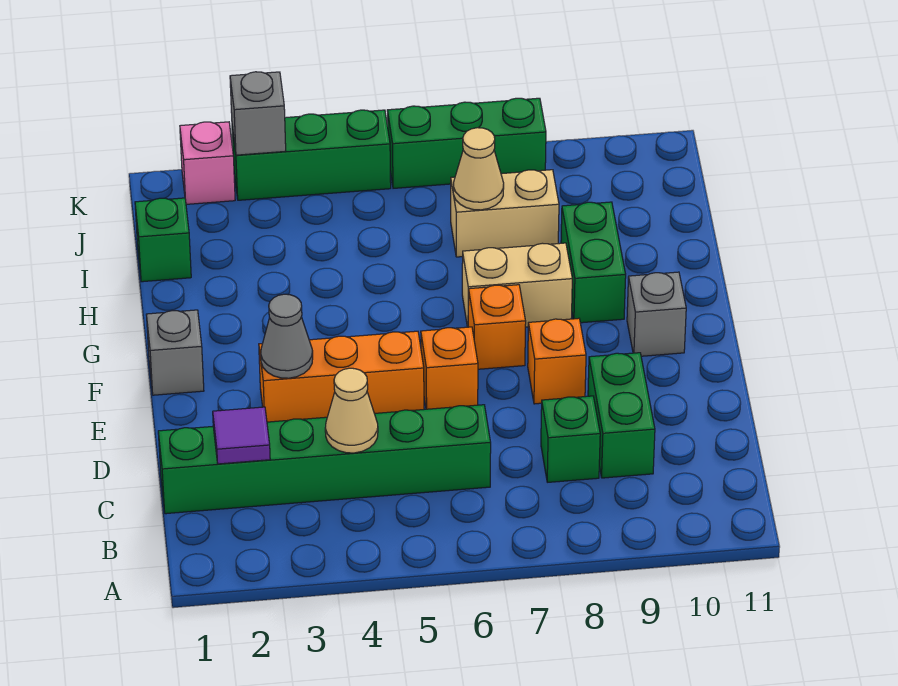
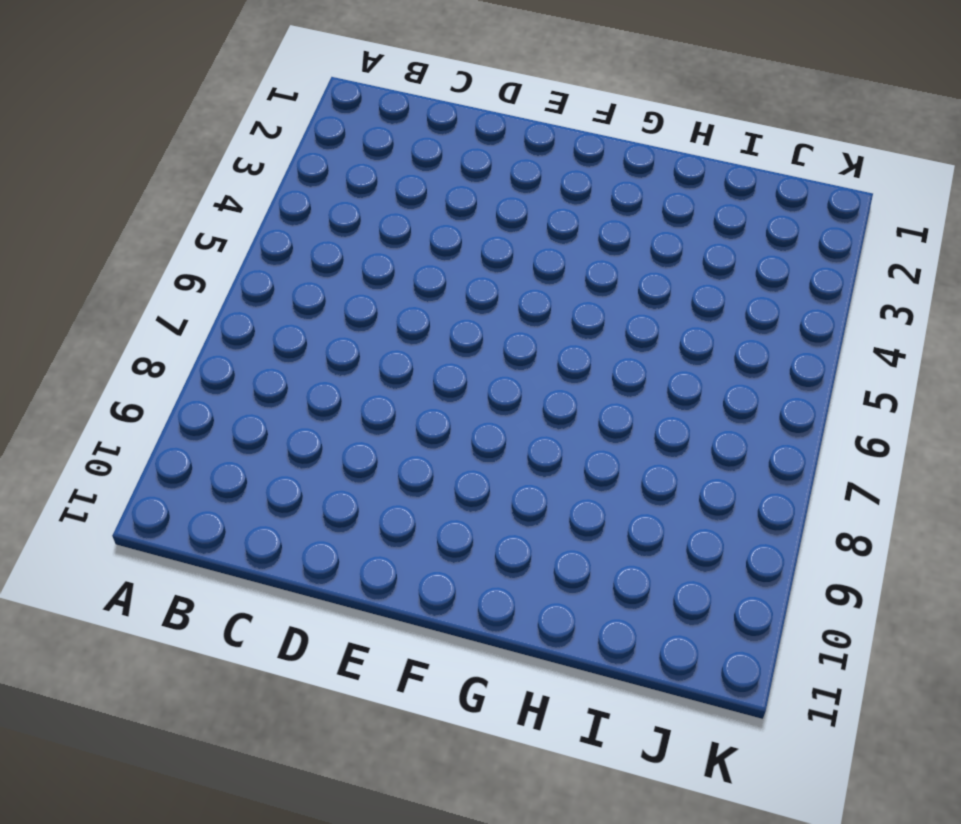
none -> green 1x6 brick [158,405,491,514]
none -> green 1x1 brick [541,396,600,482]
none -> green 1x2 brick [588,353,655,478]

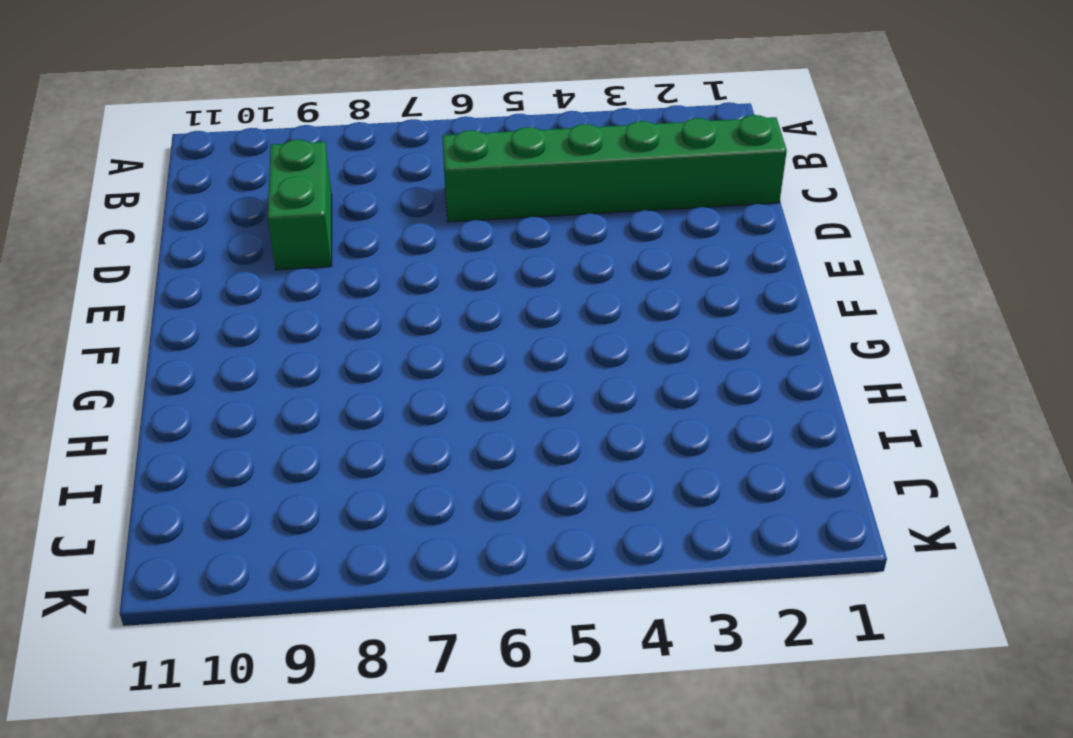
none -> green 1x1 brick [541,396,600,482]
none -> orange 1x3 brick [259,331,424,422]
none -> orange 1x1 brick [421,327,478,409]

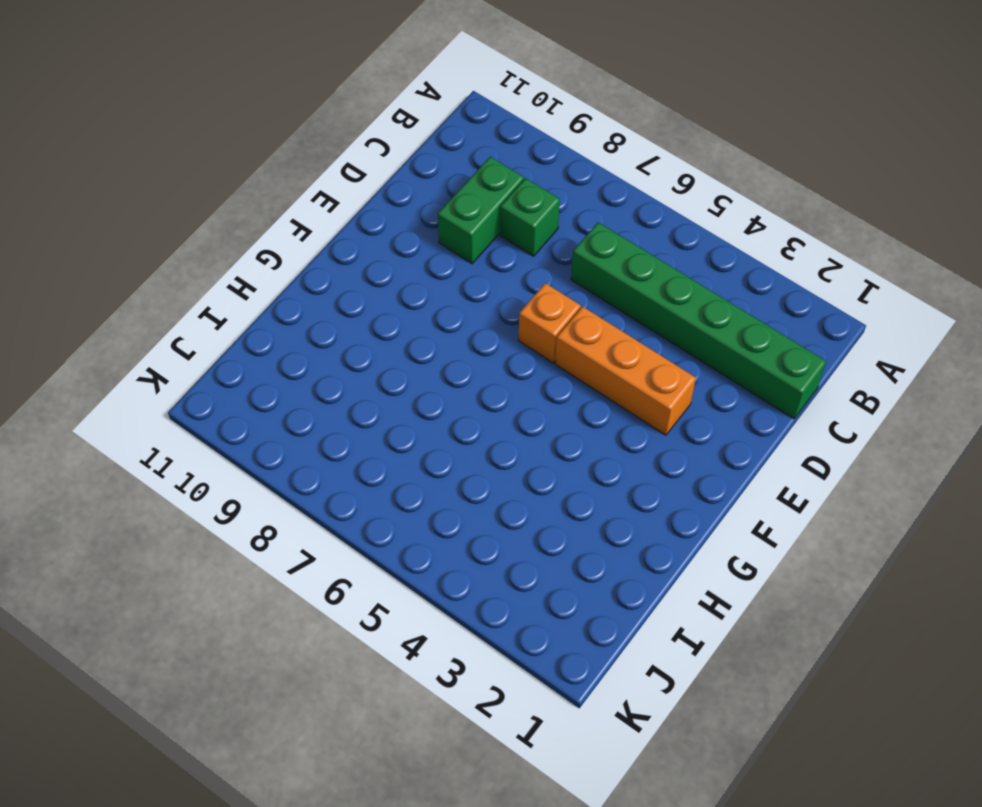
none -> orange 1x1 brick [528,318,586,404]
none -> grey 1x1 brick [146,310,204,395]
none -> orange 1x1 brick [468,285,526,369]

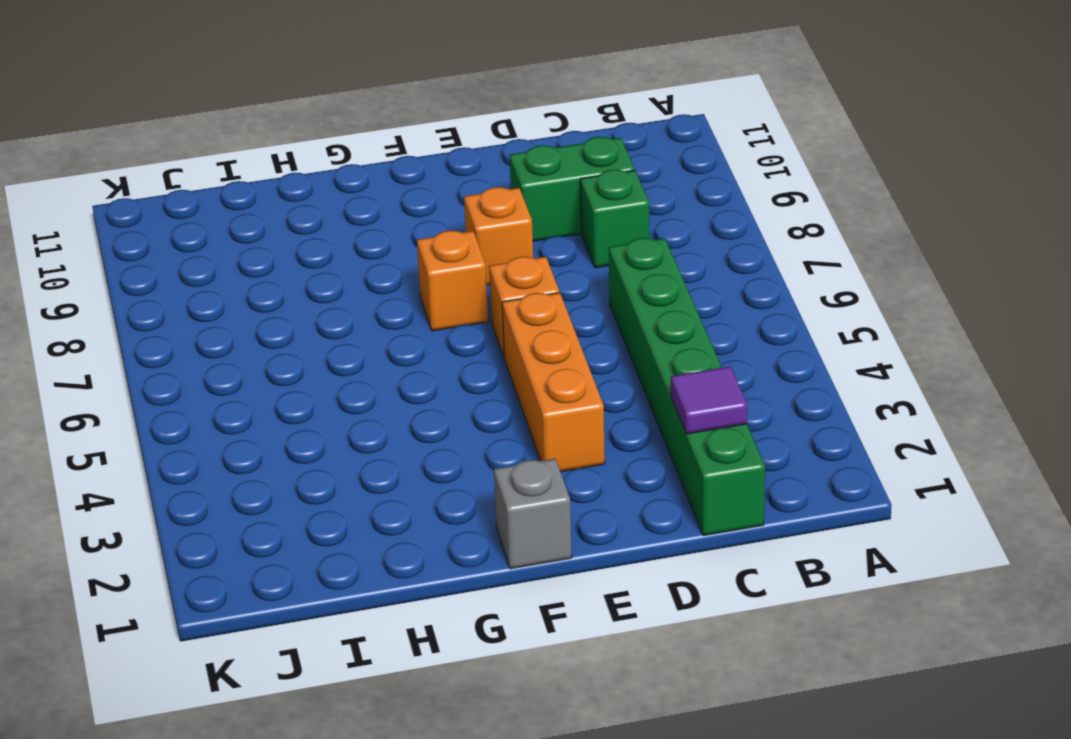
none -> grey 1x1 brick [627,272,686,356]
none -> tan 1x2 brick [462,243,572,327]
none -> green 1x2 brick [561,202,626,323]

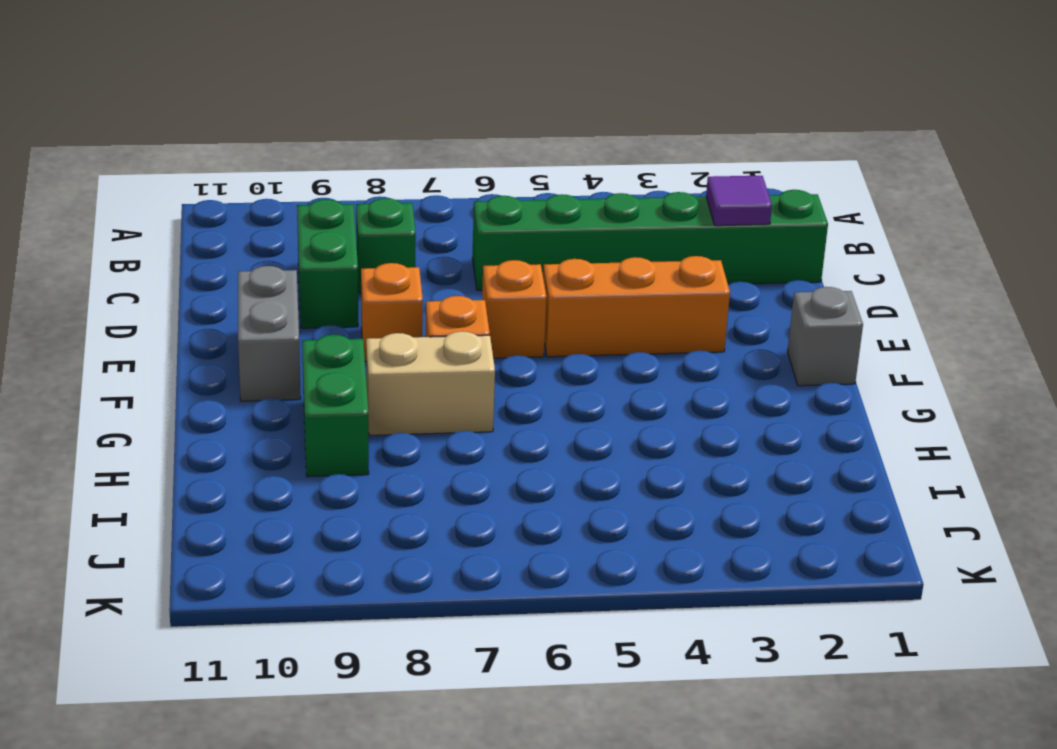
grey 1x2 brick [238,266,301,401] -> grey 1x1 brick [627,272,686,356]
none -> green 1x1 brick [135,198,191,282]
none -> tan 1x2 brick [451,170,559,257]
none -> pink 1x1 brick [180,122,235,204]

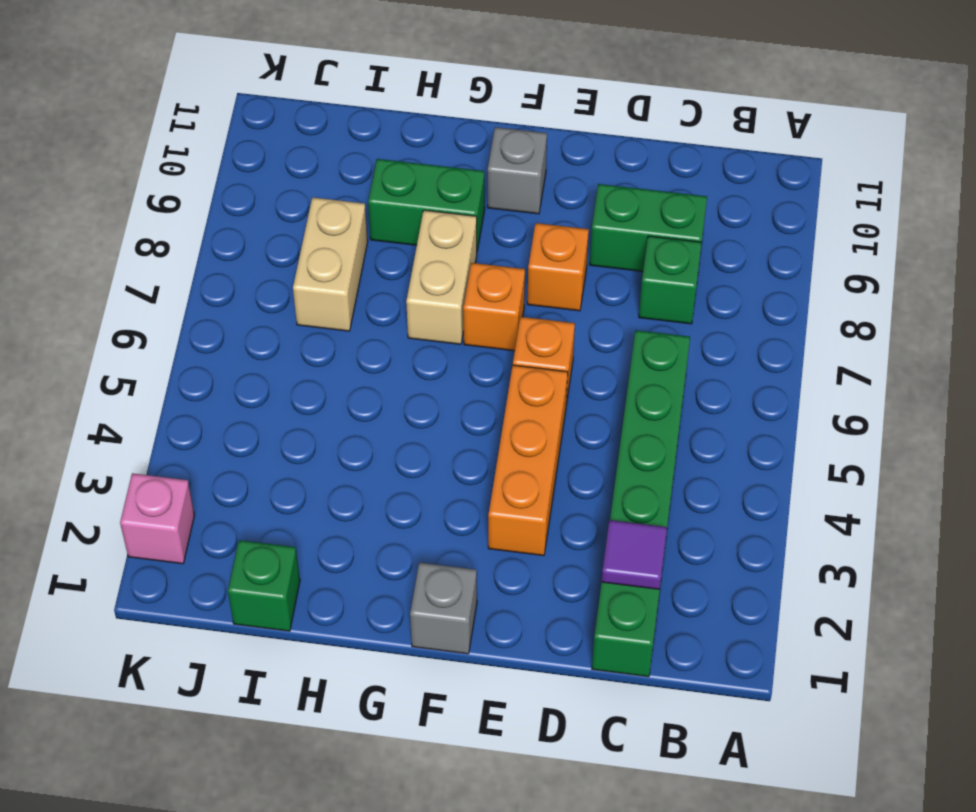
none -> green 1x3 brick [232,110,391,200]
none -> green 1x3 brick [387,98,546,188]
none -> tan 1x1 cone [325,368,378,453]

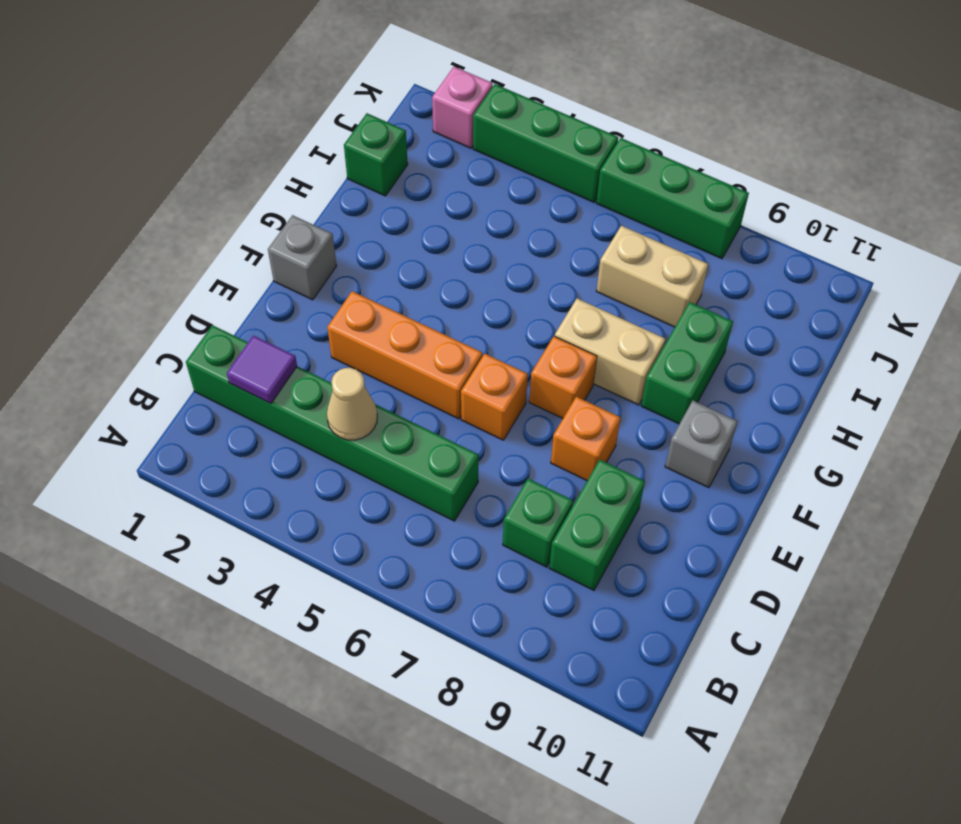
none -> grey 1x1 cone [261,294,313,378]
none -> tan 1x1 cone [453,128,504,210]
none -> grey 1x1 brick [230,72,286,155]

